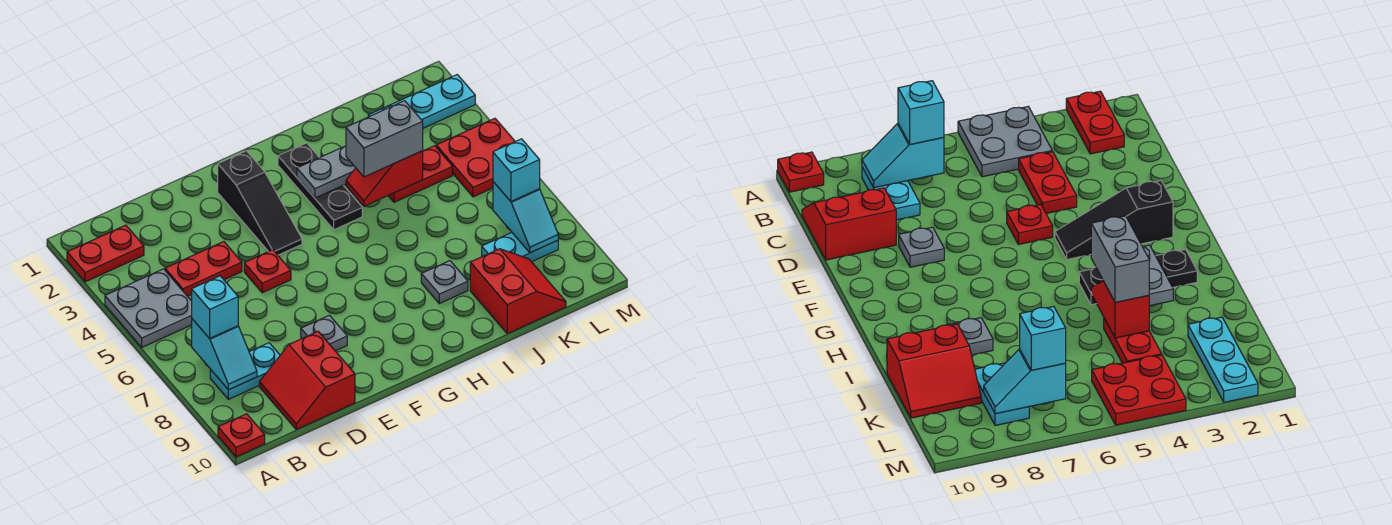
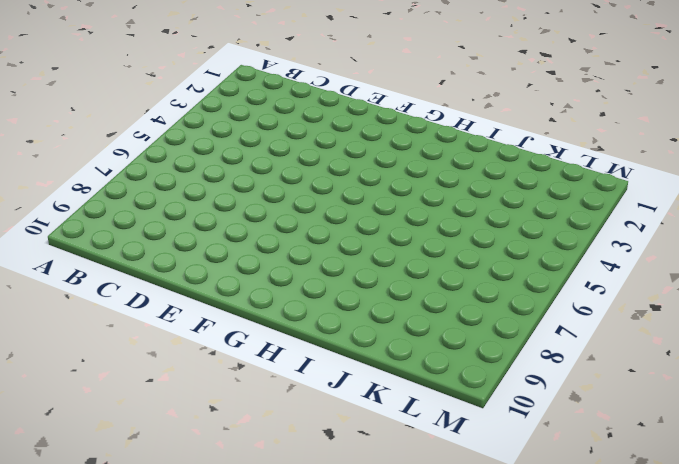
none -> red 1x2 plate [67,225,144,282]
none -> grey 2x2 plate [105,269,192,347]
none -> red 1x1 plate [218,414,265,457]

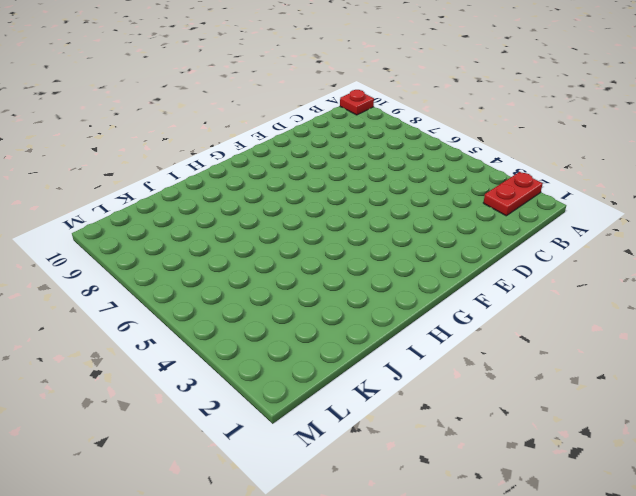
none -> grey 2x2 plate [105,269,192,347]
none -> cyan 1x2 plate [210,343,280,399]
none -> red 1x2 plate [165,242,242,296]

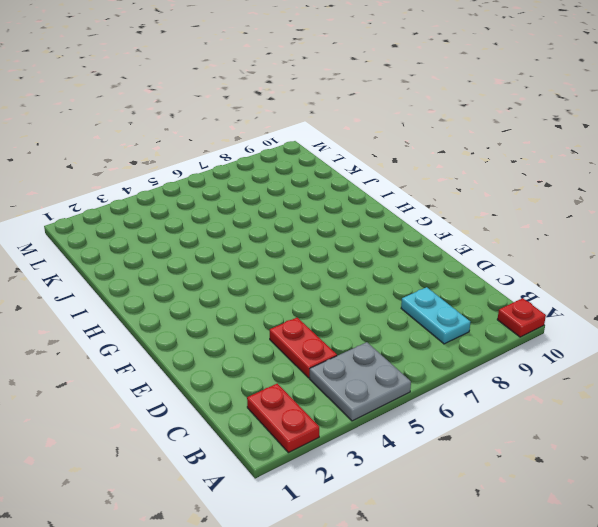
none -> red 2x2 slope [259,332,355,429]
none -> red 1x1 plate [244,250,291,293]
none -> grey 1x1 plate [301,315,347,351]

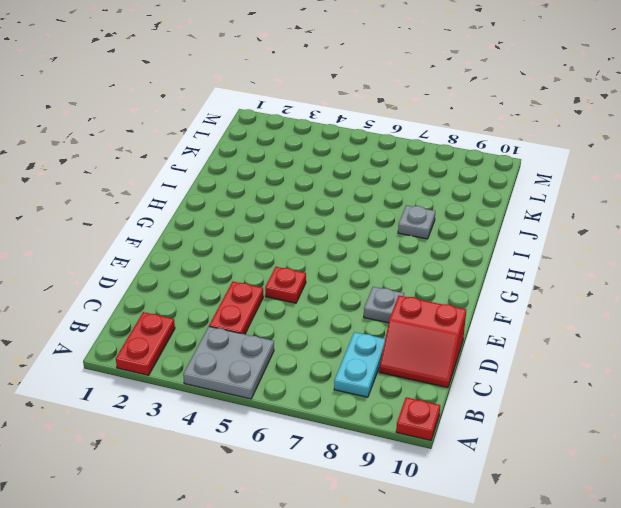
none -> black 1x3 slope [218,151,302,255]
none -> black 1x3 plate [278,143,362,230]
none -> red 1x2 plate [388,146,453,202]

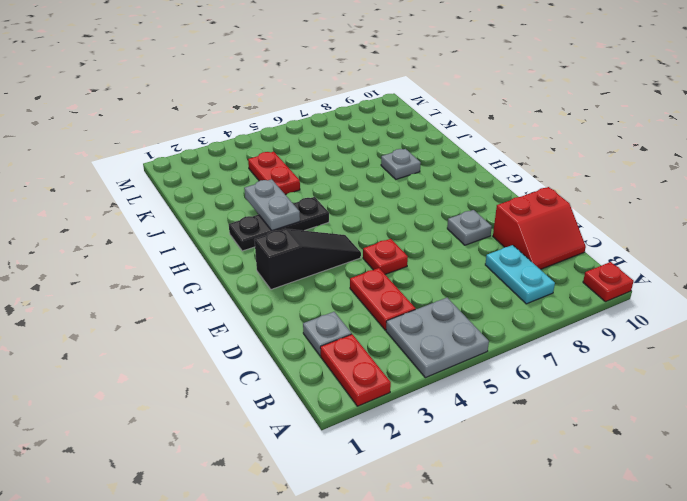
grey 1x1 plate [303,312,352,356] -> none
none -> red 2x2 slope [470,249,566,334]
none -> cyan 1x3 plate [368,75,475,128]
none -> cyan 1x2 plate [482,232,558,262]

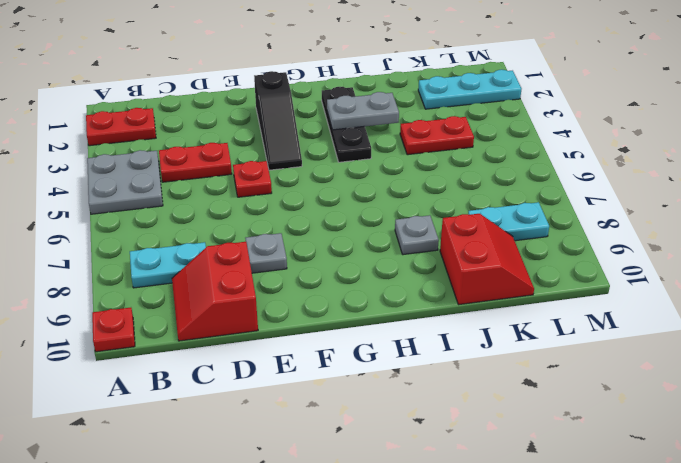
none -> red 2x2 plate [436,118,515,197]
none -> cyan 1x2 slope [192,319,257,390]
none -> red 1x2 slope [346,151,423,206]

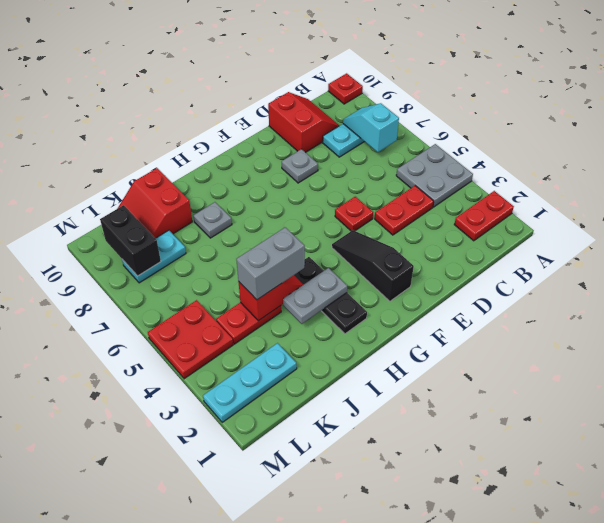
black 1x2 brick [100,205,161,276] -> cyan 1x2 slope [493,182,558,253]
none -> cyan 1x1 brick [192,276,238,339]
none -> cyan 1x1 brick [493,139,540,201]

